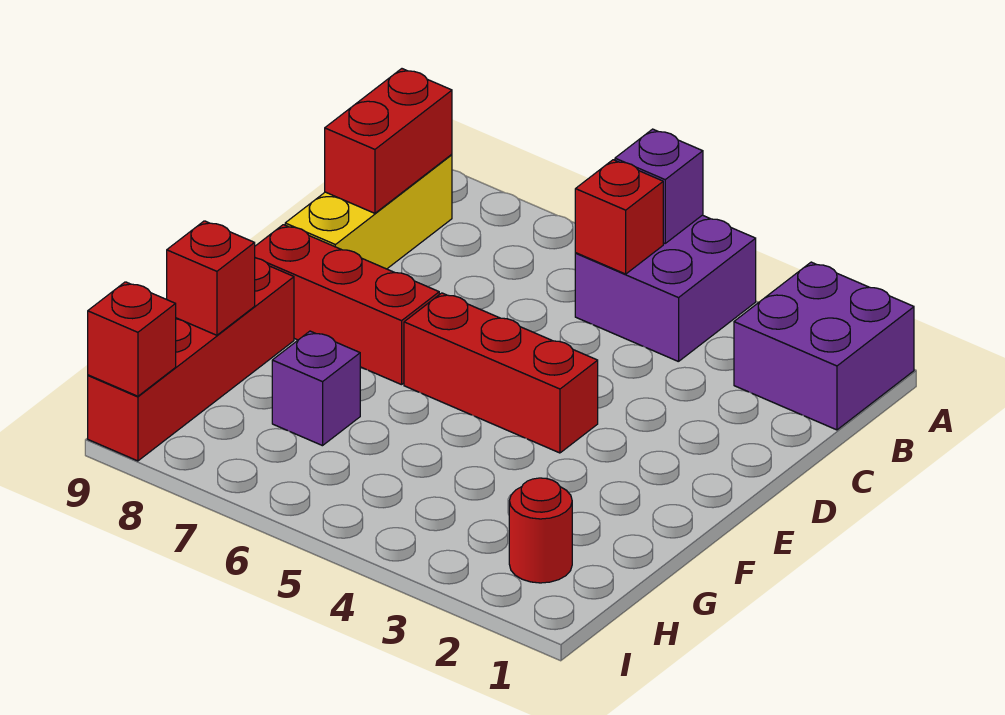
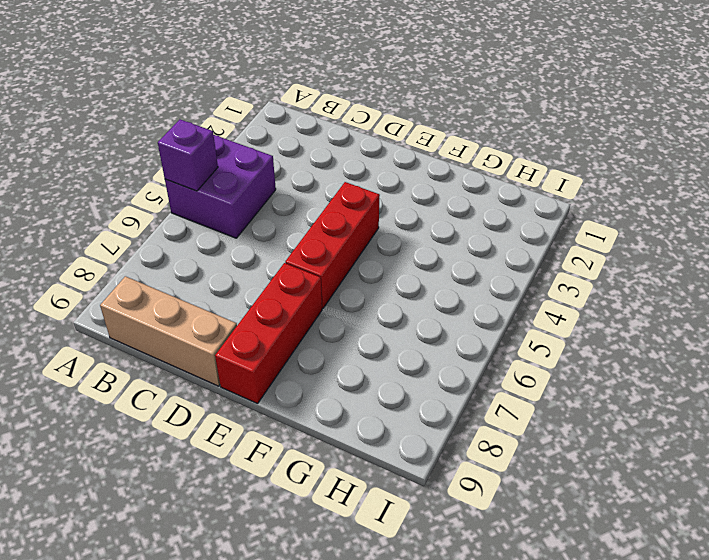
tan 1x3 brick [100,276,237,386] -> yellow 1x3 brick [285,154,452,269]
none -> purple 2x2 brick [734,262,914,430]
none -> red 1x4 brick [88,258,294,461]
none -> purple 1x1 brick [272,331,360,446]

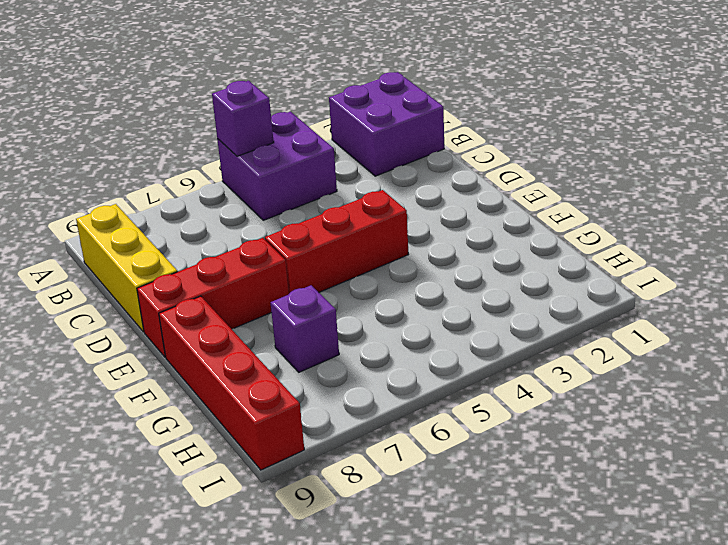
none -> red 1x1 round brick [509,478,572,583]
none -> red 1x1 brick [575,160,663,274]
none -> red 1x2 brick [325,69,452,213]

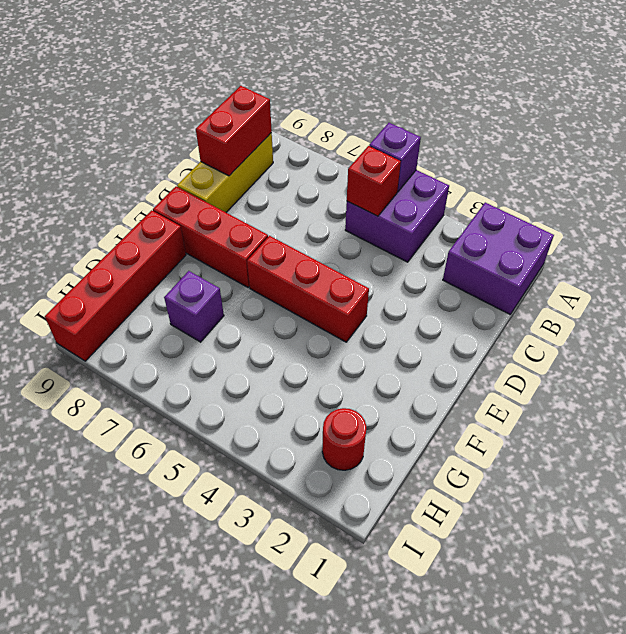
none -> red 1x1 brick [167,221,255,335]
none -> red 1x1 brick [88,282,176,396]

